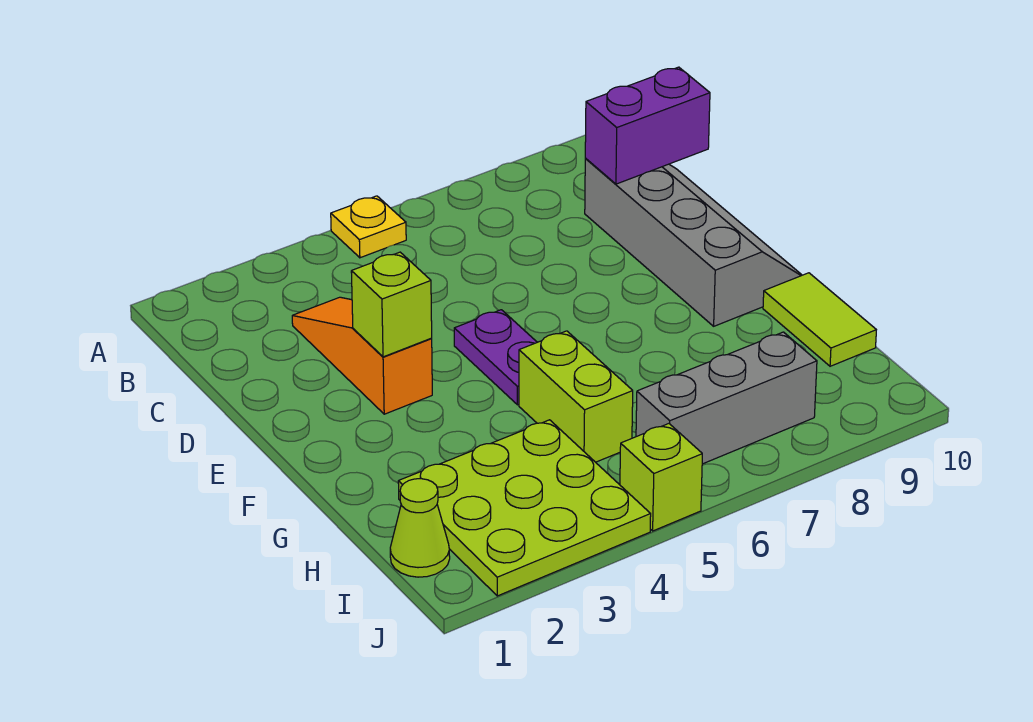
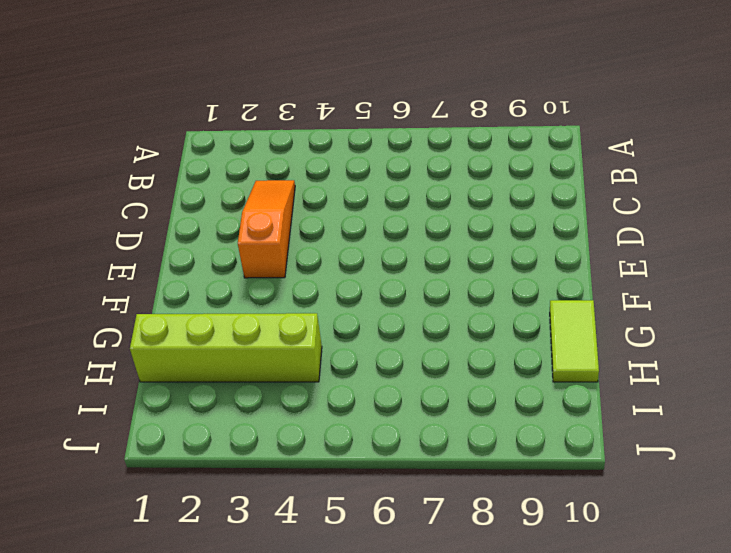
lime 1x4 brick [130,313,322,382] -> lime 3x3 plate [398,420,651,596]
none -> yellow 1x1 plate [331,196,406,258]
none -> grey 2x4 slope [585,159,802,326]
none -> purple 1x2 plate [454,310,537,405]

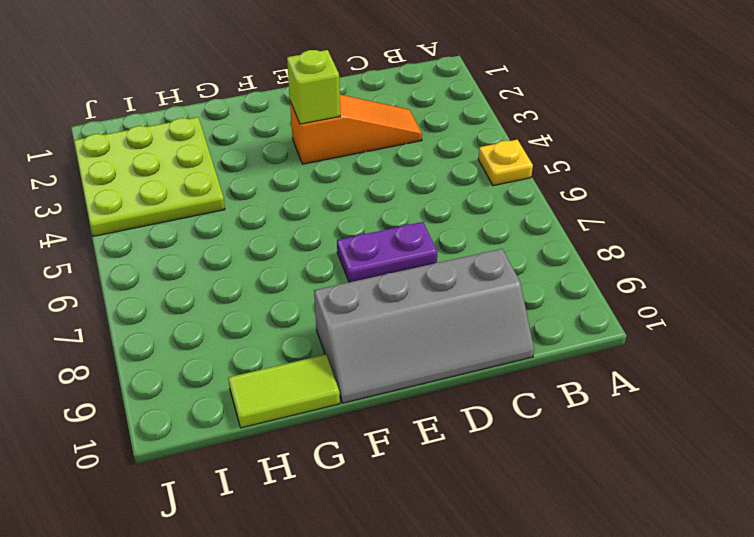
purple 1x2 plate [337,222,437,282] -> purple 1x2 plate moved to [454,310,537,405]
none -> lime 1x2 brick [519,331,633,462]
none -> lime 1x1 cone [390,479,450,577]
none -> grey 1x3 brick [636,332,817,464]

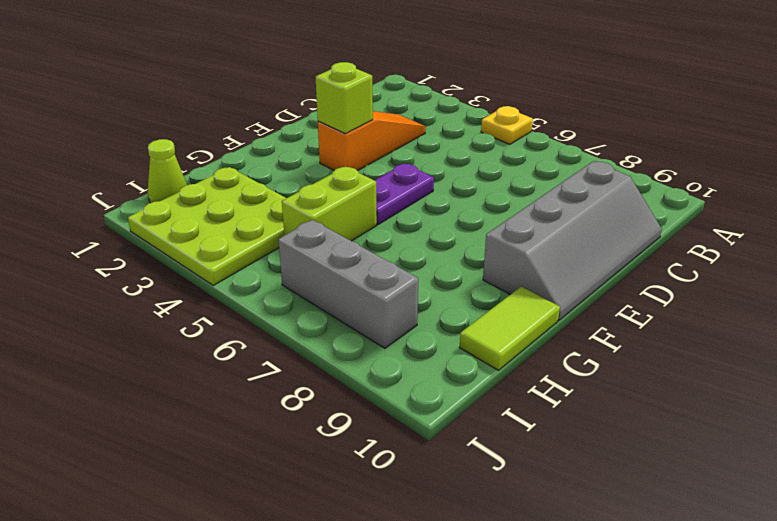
none -> lime 1x1 brick [620,424,702,531]
none -> purple 1x2 brick [585,67,710,184]

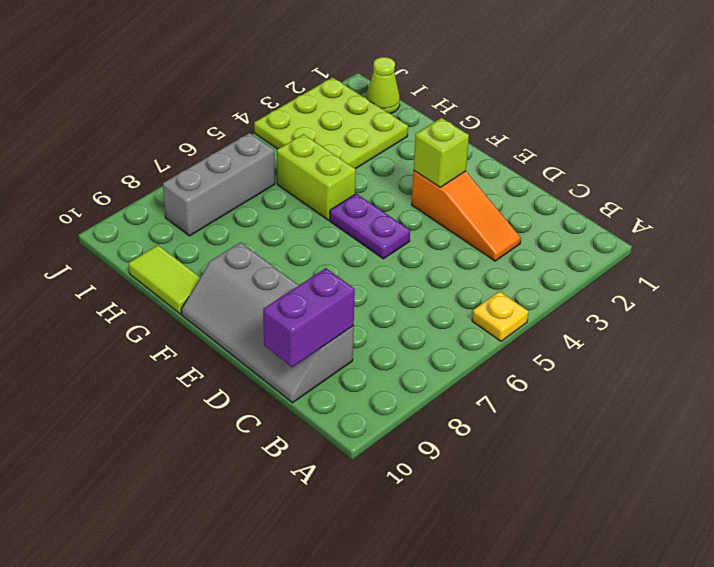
none -> lime 1x1 brick [620,424,702,531]

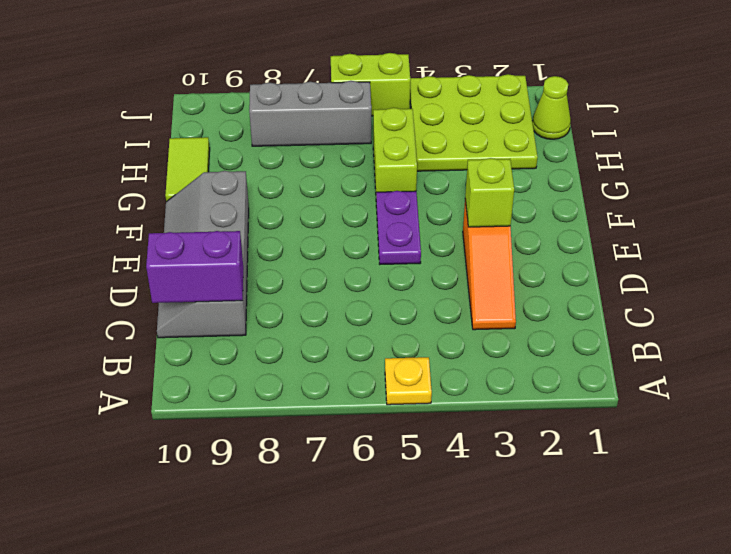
lime 1x2 brick [331,53,410,116] -> lime 1x1 brick [620,424,702,531]

